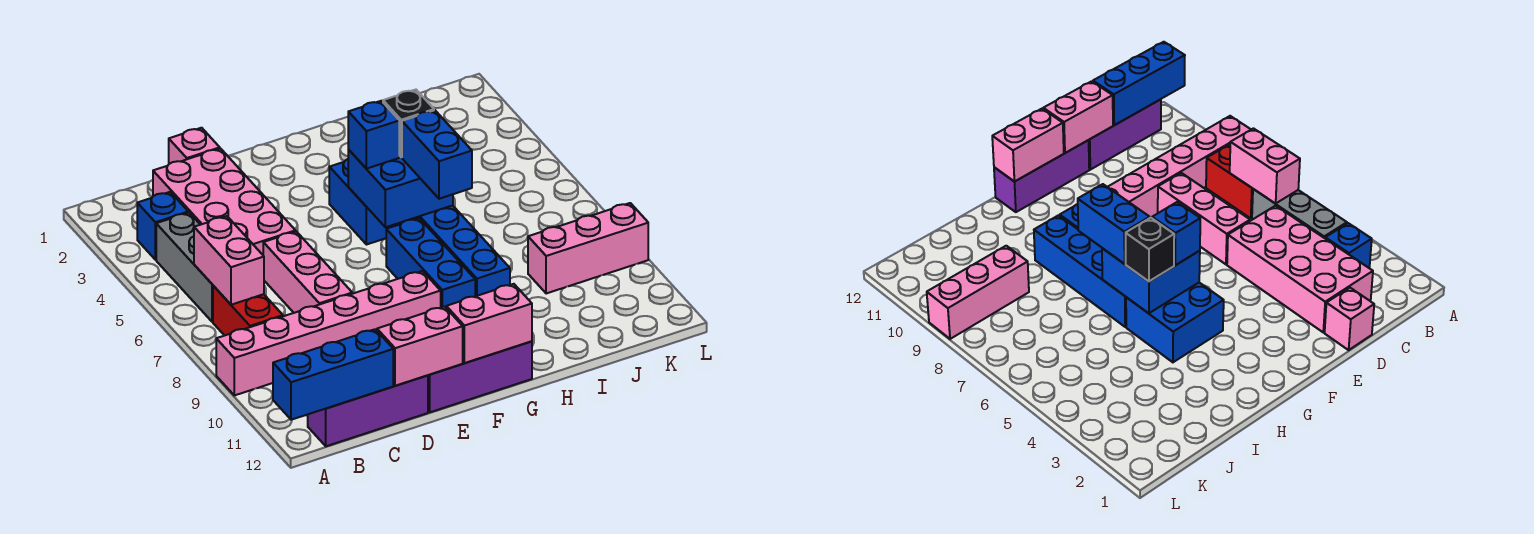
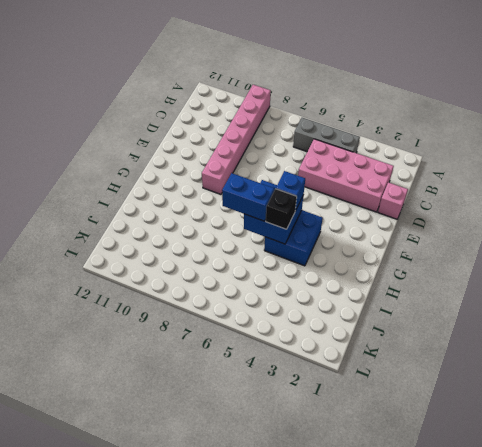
none -> blue 1x1 brick [137,192,188,260]
none -> red 1x2 brick [213,286,283,336]
none -> purple 1x3 brick [308,375,428,446]

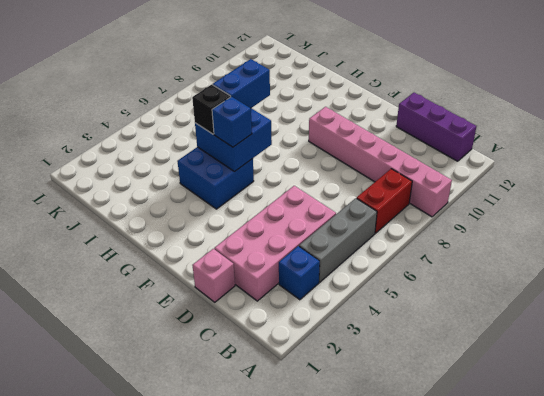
none -> pink 1x3 brick [263,231,352,313]
none -> purple 1x3 brick [428,341,532,412]
none -> blue 1x3 brick [386,218,475,307]

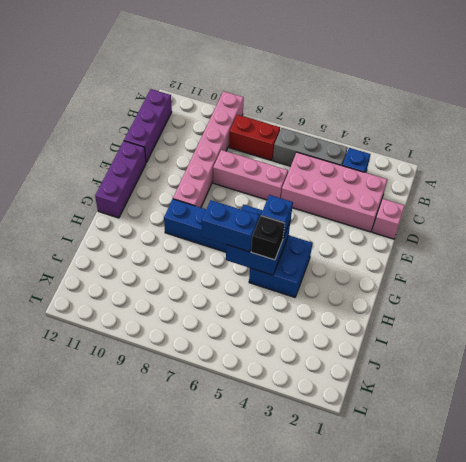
none -> blue 1x4 brick [410,206,510,296]
none -> pink 1x3 brick [528,203,648,294]
none -> blue 1x3 brick [273,329,393,420]

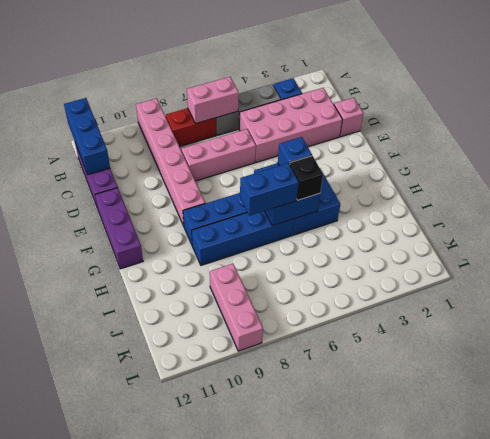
none -> pink 1x2 brick [377,307,463,386]
none -> pink 1x2 brick [446,284,532,363]

